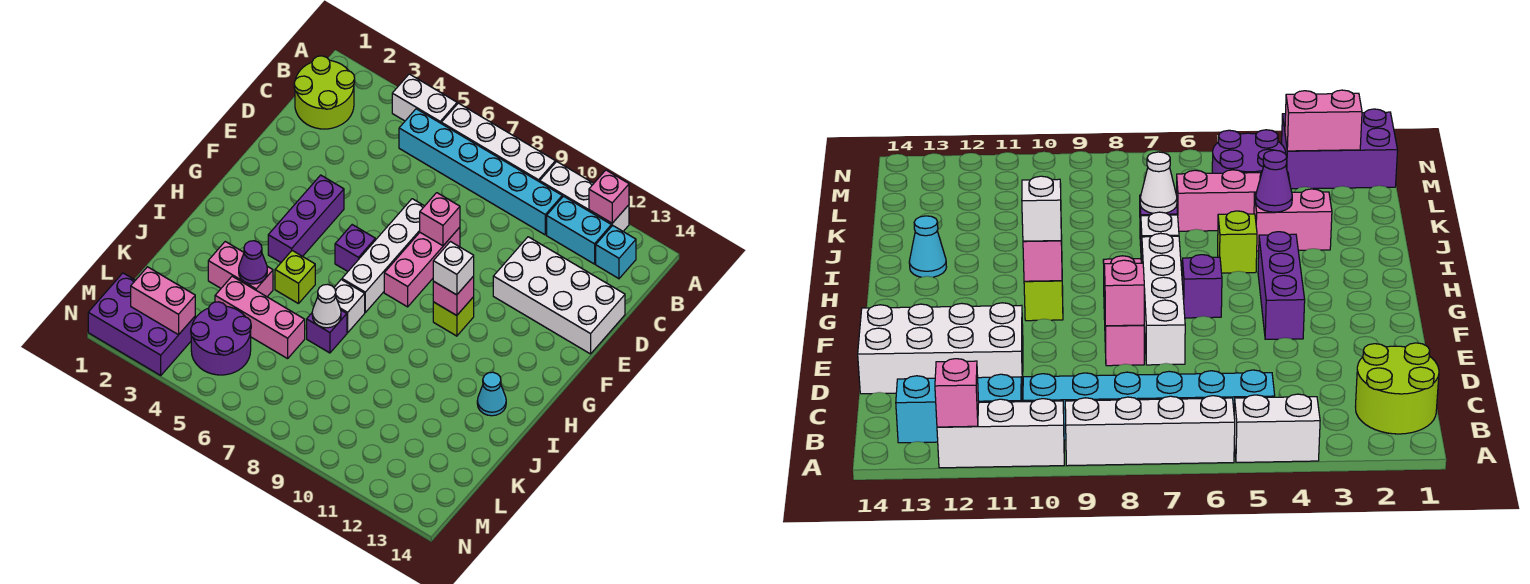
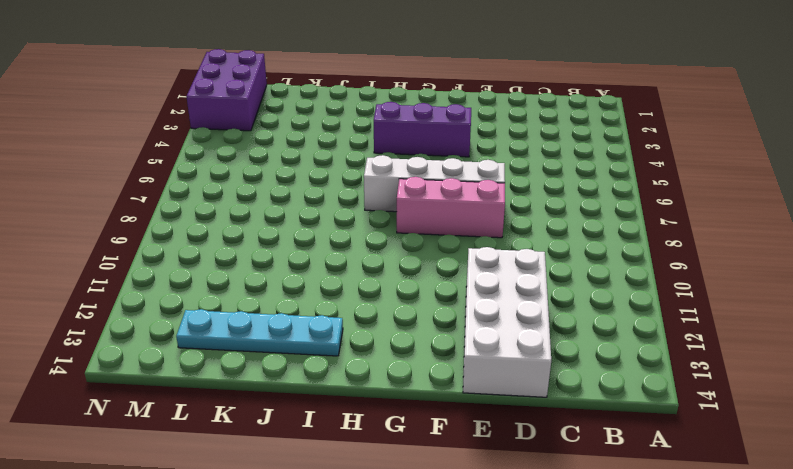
cyan 1x4 plate [176,309,343,356] -> cyan 1x1 cone [477,372,506,416]
none -> white 1x2 brick [392,74,457,123]
none -> white 1x4 brick [441,103,555,182]
none -> white 1x3 brick [540,162,629,231]

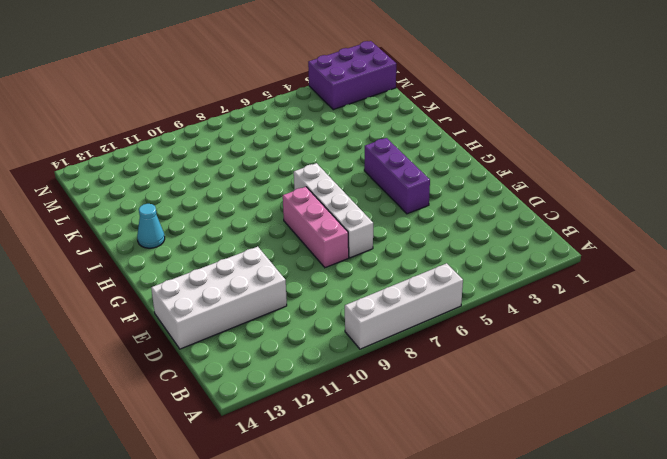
none -> white 1x2 brick [392,74,457,123]
none -> white 1x3 brick [540,162,629,231]
none -> lime 2x2 round brick [294,56,355,129]

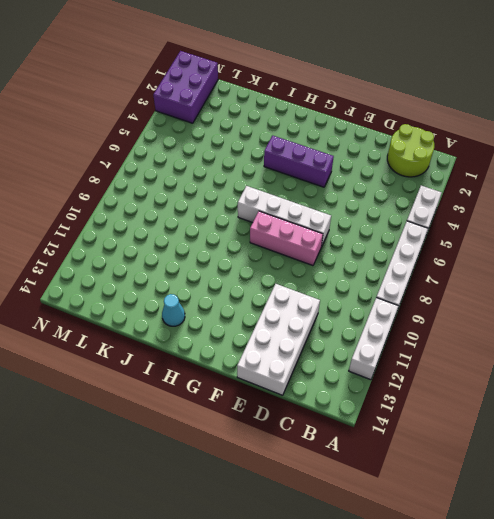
none -> cyan 1x6 brick [399,109,562,235]
none -> cyan 1x2 brick [547,196,611,264]
none -> cyan 1x1 brick [596,225,636,279]

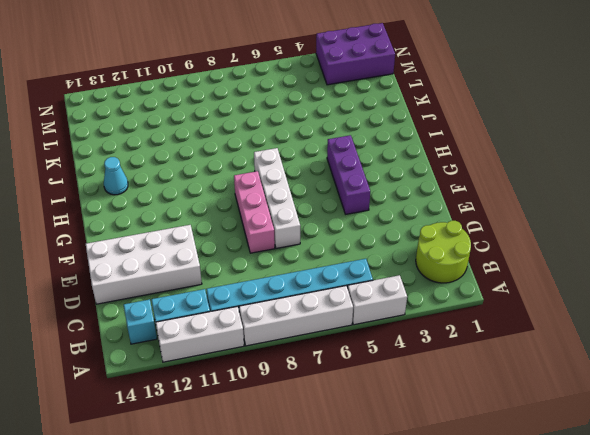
none -> purple 1x1 brick [335,225,375,271]
none -> lime 1x1 brick [433,297,474,336]
none -> lime 1x1 brick [275,251,315,304]

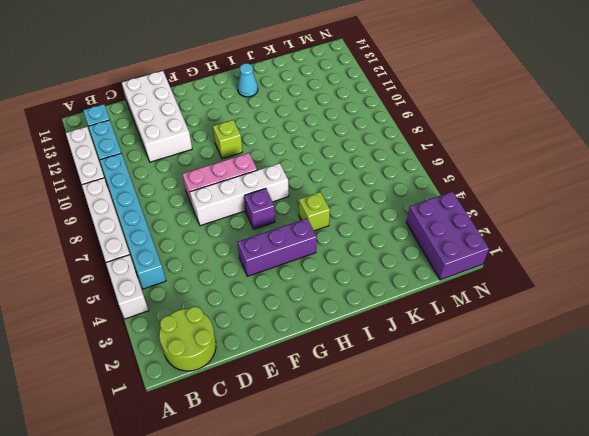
none -> white 1x1 brick [334,280,365,333]
none -> pink 1x2 brick [208,242,273,297]
none -> purple 1x1 brick [307,310,347,353]

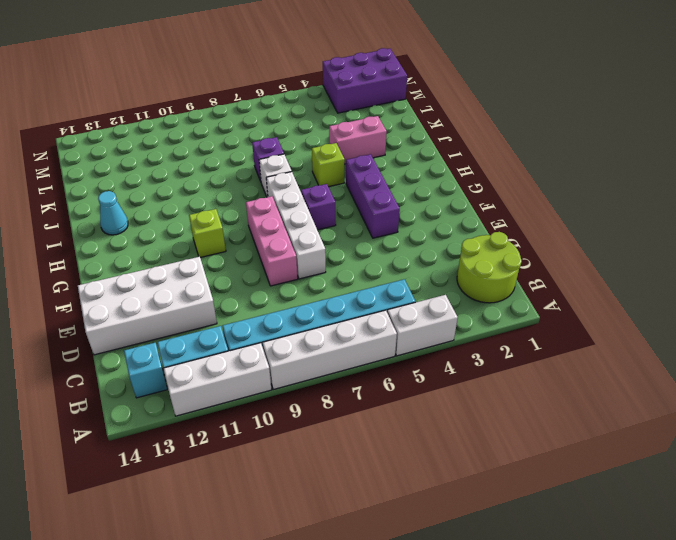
none -> pink 1x3 brick [215,276,305,359]
none -> purple 2x2 round brick [191,302,251,375]
none -> pink 1x1 brick [589,170,629,223]

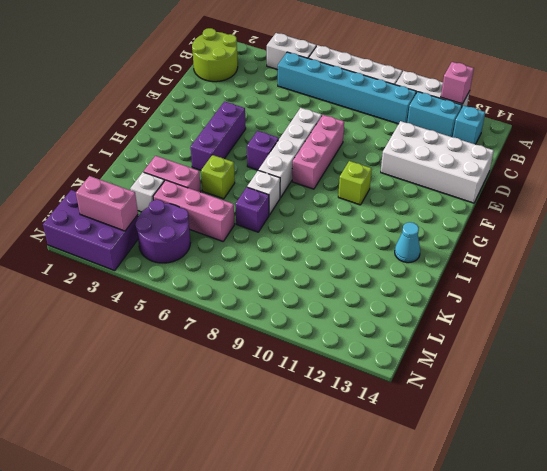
white 1x1 brick [130,172,164,212] -> white 1x1 brick moved to [433,242,474,295]
none -> pink 1x1 brick [420,193,460,246]
none -> pink 1x1 brick [433,276,474,316]
none -> purple 1x1 cone [239,241,267,284]

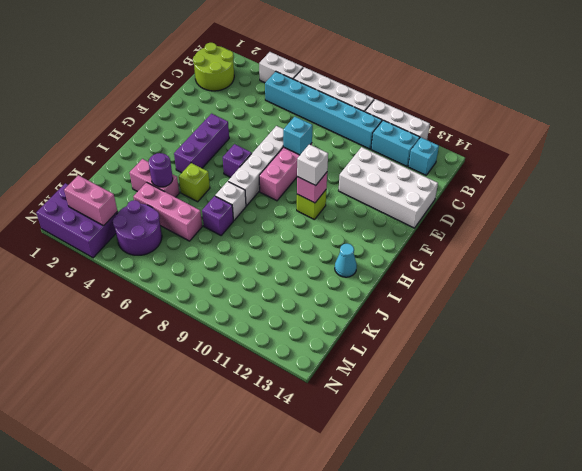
cyan 1x1 brick [283,117,313,155] -> pink 1x1 brick [420,193,460,246]
purple 1x1 round brick [149,153,173,187] -> purple 1x1 cone [239,241,267,284]
none -> pink 1x1 brick [589,170,629,223]
none -> white 1x1 cone [312,284,341,328]

